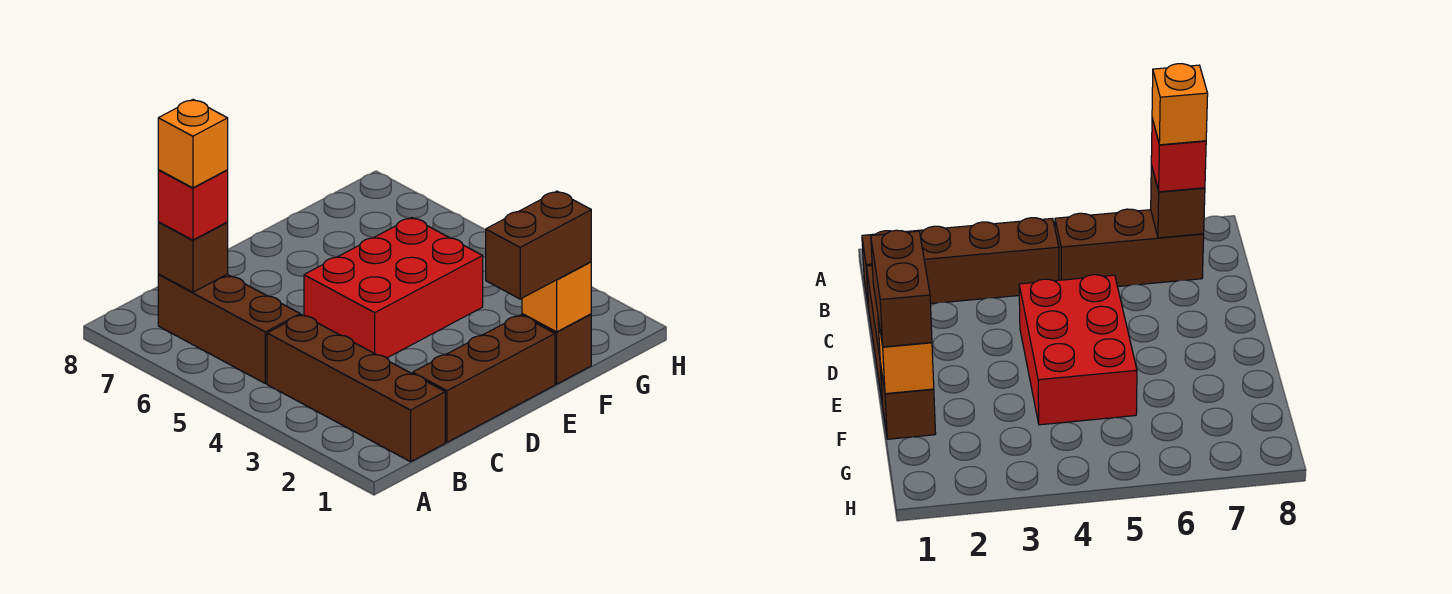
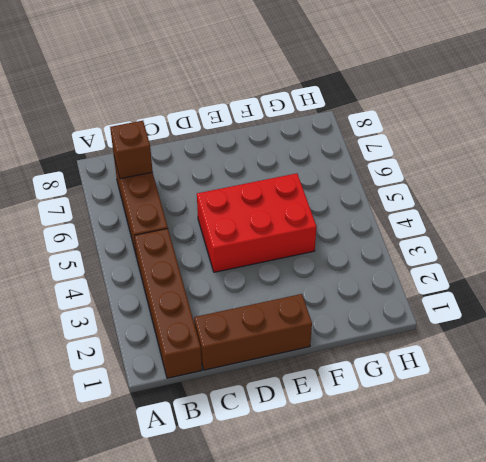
none -> brown 1x1 brick [522,314,591,384]
none -> orange 1x1 brick [522,262,591,332]

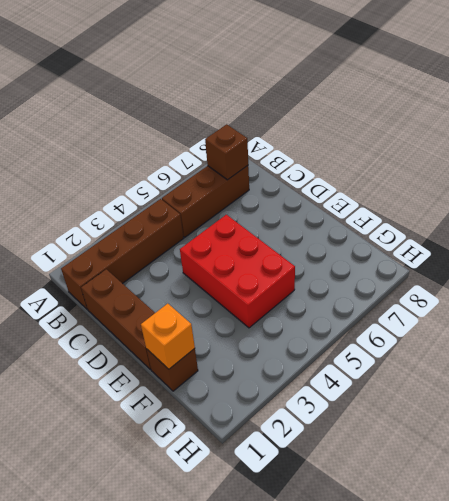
none -> red 1x1 brick [158,170,228,240]
none -> brown 1x2 brick [486,191,591,299]

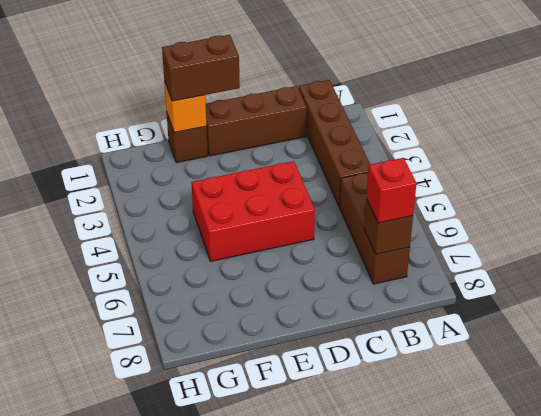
none -> orange 1x1 brick [158,100,228,188]

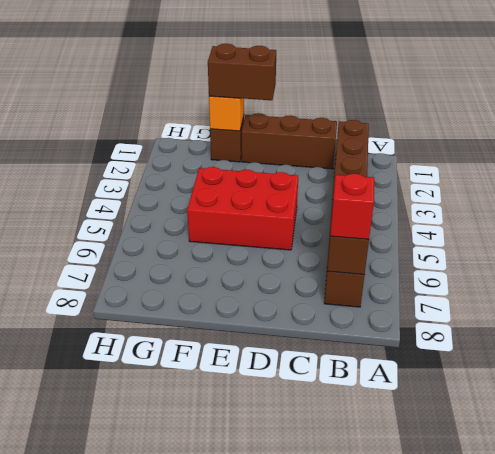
none -> orange 1x1 brick [158,100,228,188]

